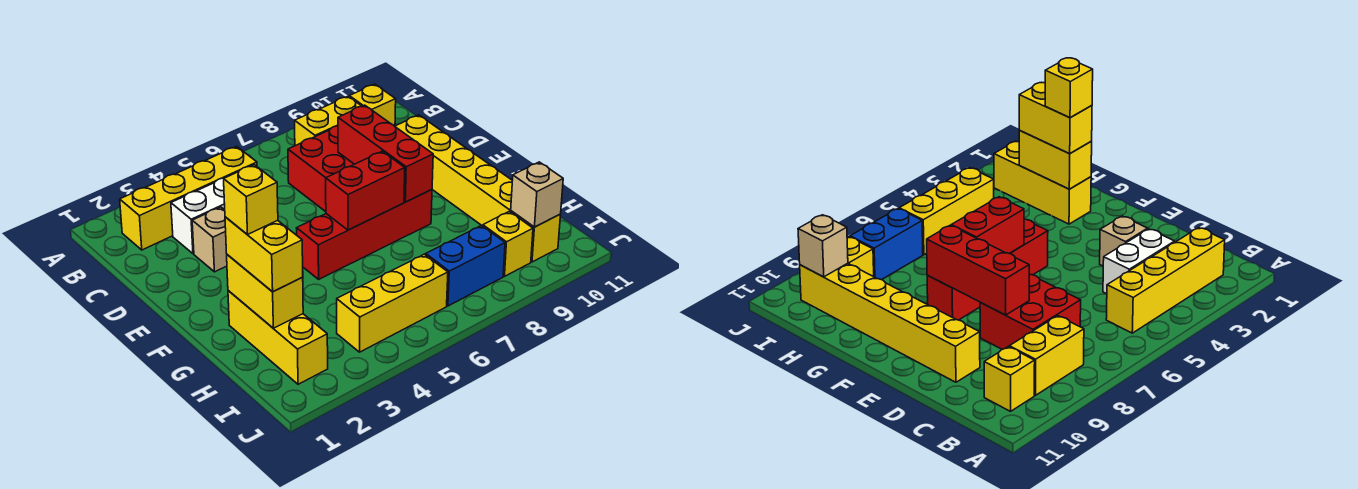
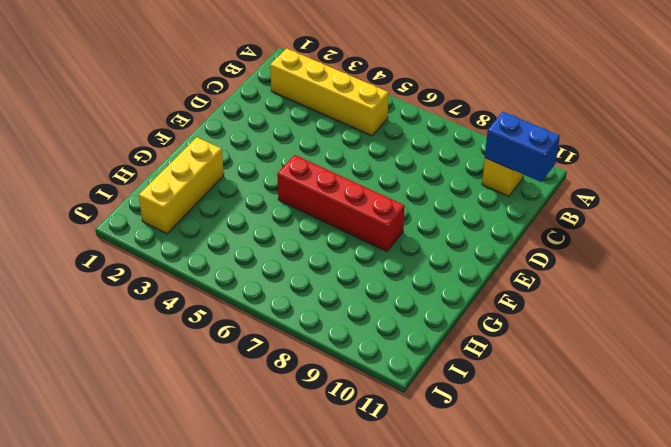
blue 1x2 brick [485,112,560,182] -> blue 1x2 brick moved to [426,225,505,306]
none -> yellow 1x2 brick [294,96,362,146]
none -> white 1x2 brick [171,178,225,254]
none -> red 2x2 brick [288,126,354,212]

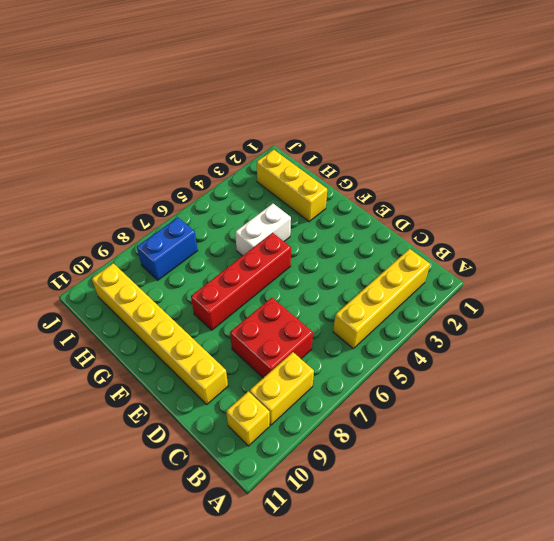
white 1x2 brick [235,204,291,256] -> white 1x2 brick moved to [171,178,225,254]
none -> tan 1x1 brick [192,207,227,272]
none -> yellow 1x3 brick [337,254,448,352]
none -> yellow 1x1 brick [483,211,533,276]

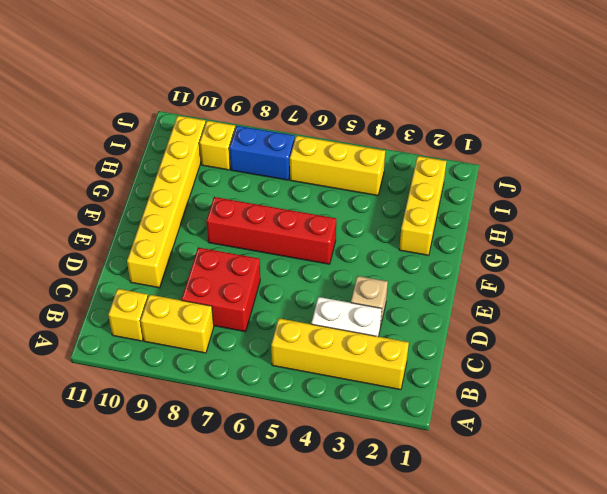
none -> red 1x3 brick [338,105,433,202]
none -> red 1x2 brick [326,151,405,230]
none -> yellow 1x2 brick [227,255,303,328]

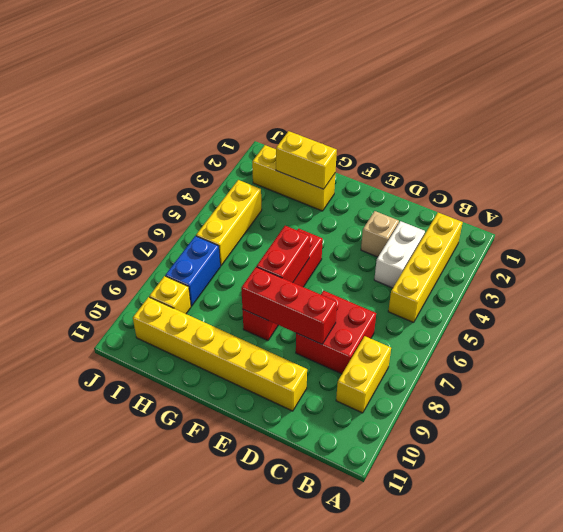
none -> yellow 1x1 brick [349,84,396,126]
none -> tan 1x1 brick [511,162,563,227]
none -> yellow 1x2 brick [225,217,303,292]

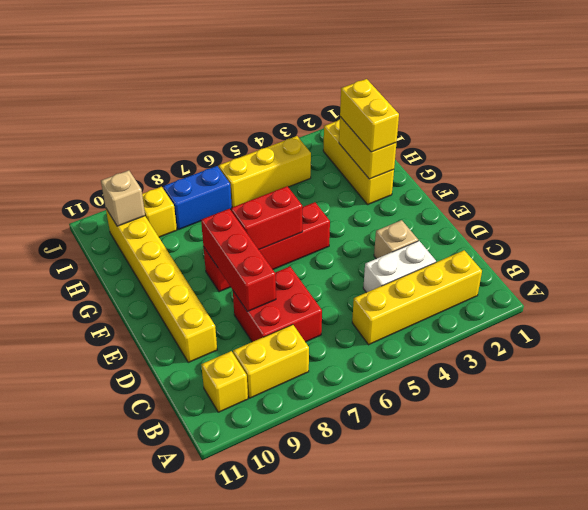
none -> yellow 1x1 brick [224,165,278,235]

